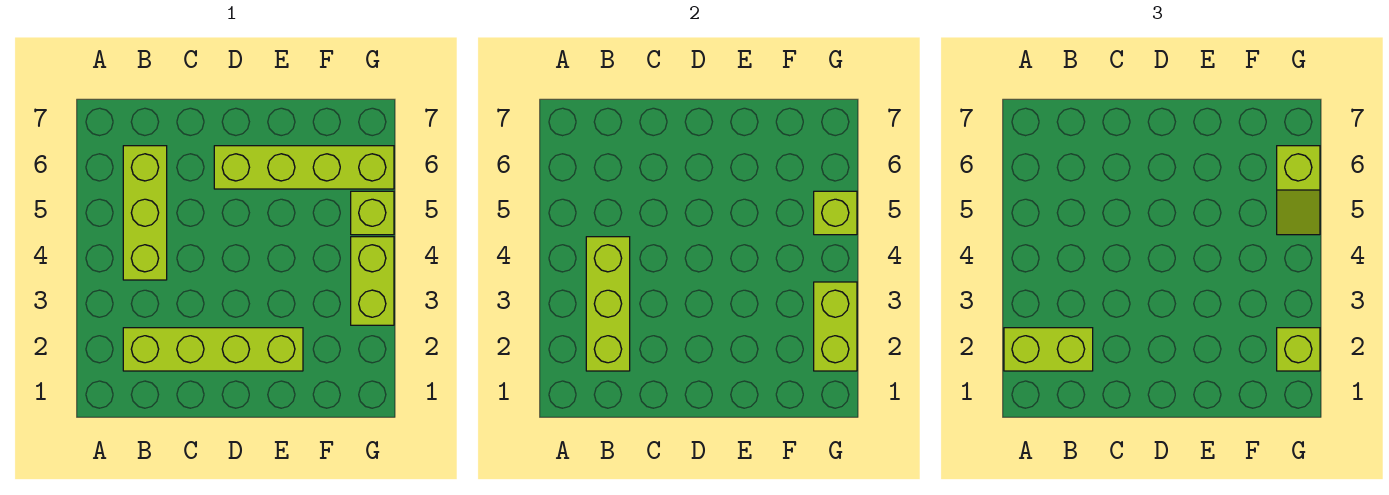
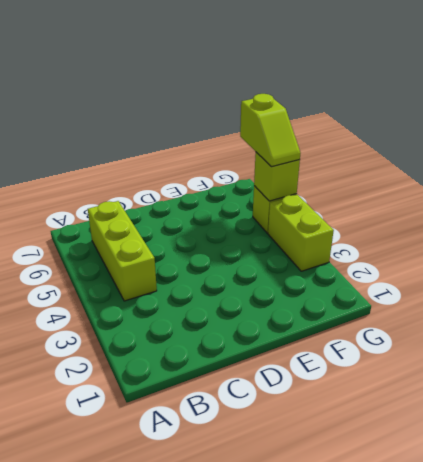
none -> lime 1x4 brick [123,328,303,371]
none -> lime 1x4 brick [214,146,394,189]

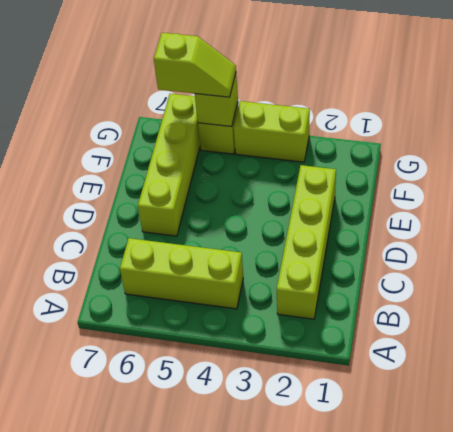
none -> lime 1x3 brick [586,237,630,371]
none -> lime 1x2 brick [814,282,857,371]

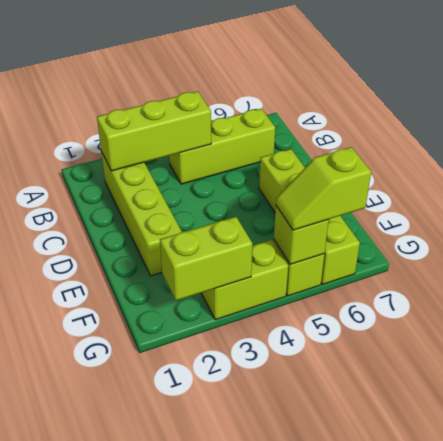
none -> lime 1x2 brick [1004,328,1093,371]
none -> lime 1x1 brick [1277,328,1320,371]

